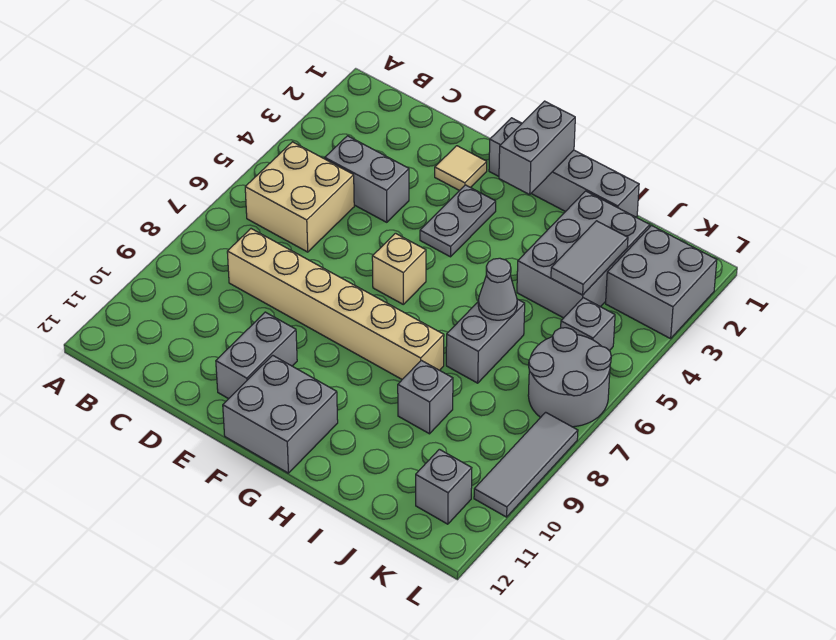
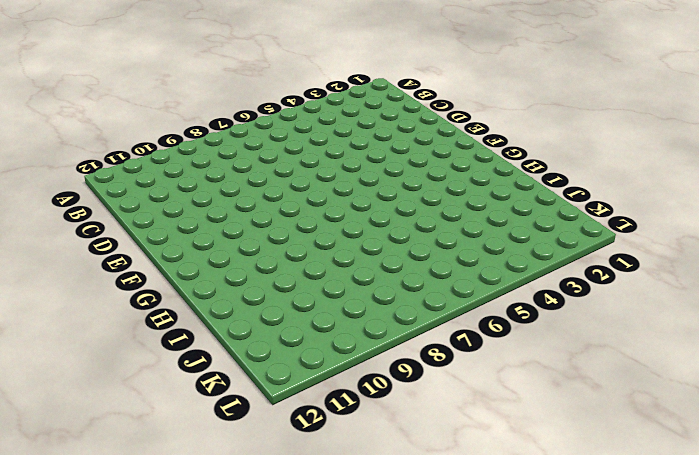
none -> tan 2x2 brick [245,142,354,252]
none -> grey 1x2 brick [325,136,409,222]
none -> tan 1x6 brick [227,229,444,379]

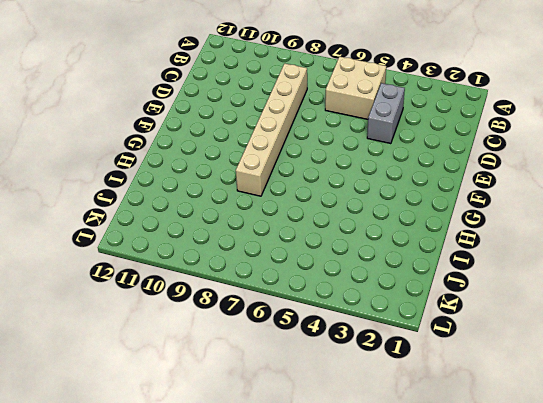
none -> tan 1x1 tile [435,146,487,191]
none -> grey 1x2 brick [216,312,297,399]
none -> grey 1x4 brick [489,118,639,217]

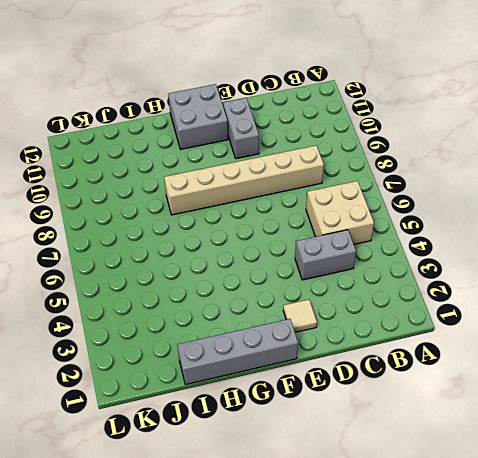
none -> grey 1x2 plate [420,185,496,257]
none -> tan 1x1 brick [372,233,426,304]
none -> grey 2x3 brick [517,191,650,318]

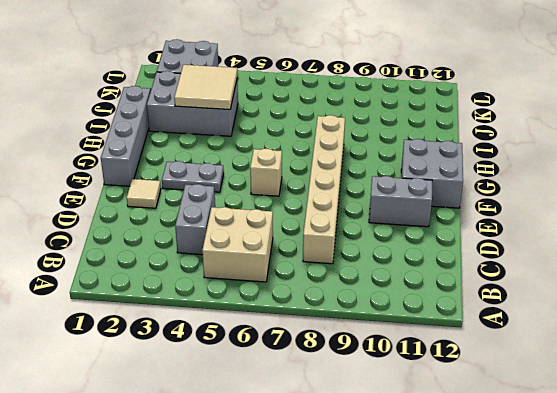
tan 2x2 tile [174,65,237,110] -> grey 1x2 tile [551,221,628,295]
none -> grey 1x2 brick [446,299,525,383]
none -> grey 1x1 brick [398,360,453,434]
none -> grey 1x1 brick [561,298,615,351]

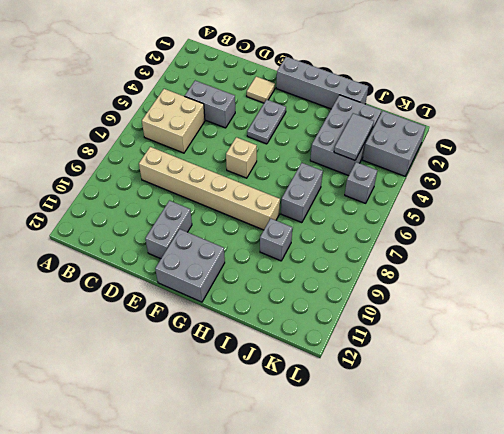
none -> grey 2x2 round brick [528,328,611,427]
none -> grey 1x1 brick [416,449,472,524]
none -> grey 1x3 tile [474,412,578,517]

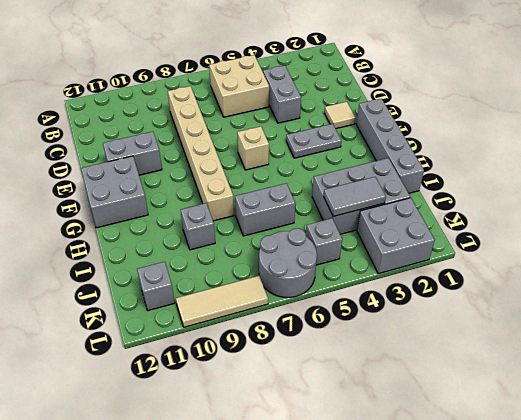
tan 1x3 tile [176,276,268,327] -> grey 1x3 tile [474,412,578,517]
none -> grey 1x2 brick [499,101,575,195]
none -> grey 1x1 cone [478,258,517,320]

